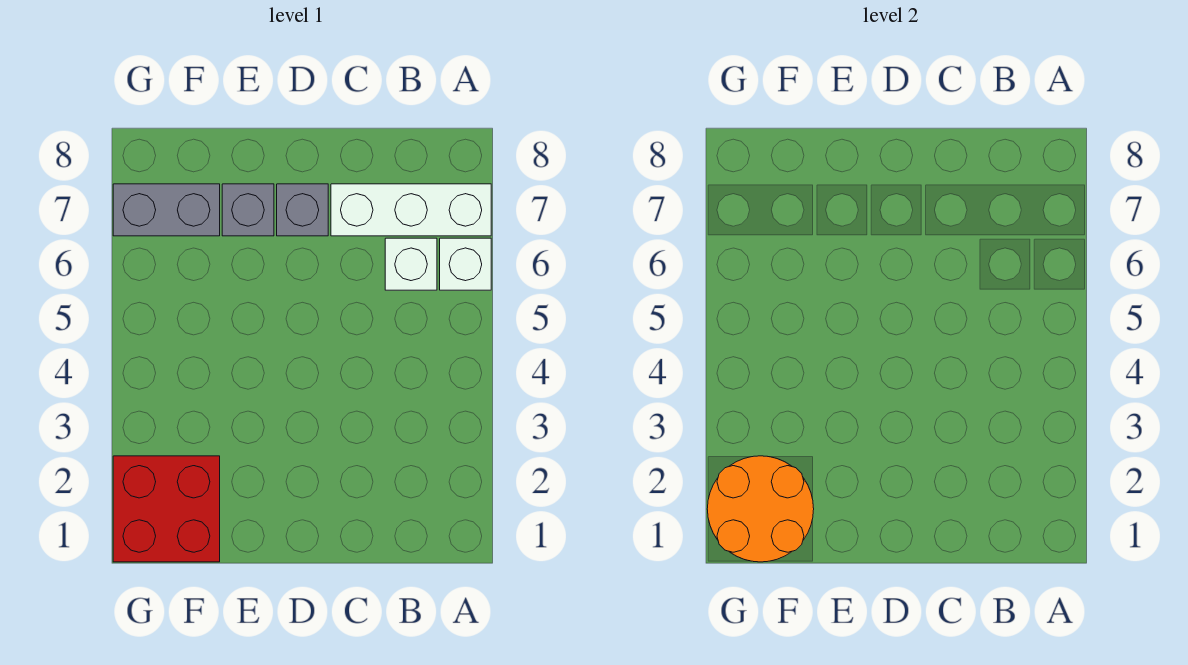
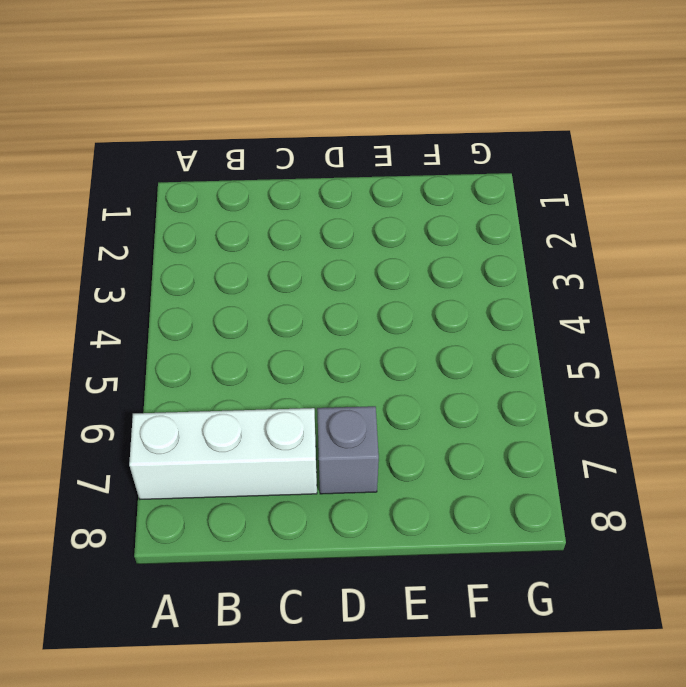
none -> white 1x1 brick [440,238,491,290]
none -> white 1x1 brick [385,238,437,290]

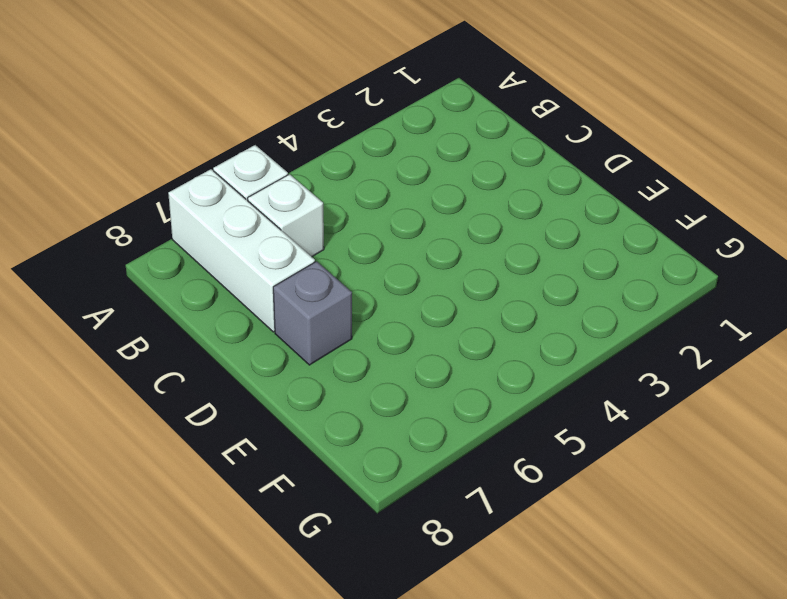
none -> grey 1x1 brick [222,184,274,236]
none -> red 2x2 brick [113,456,220,562]

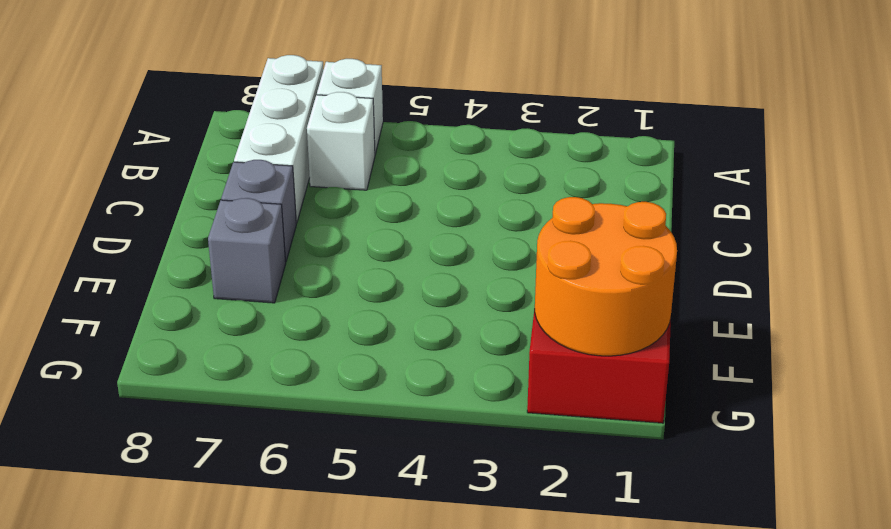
none -> grey 1x2 brick [113,184,220,236]

